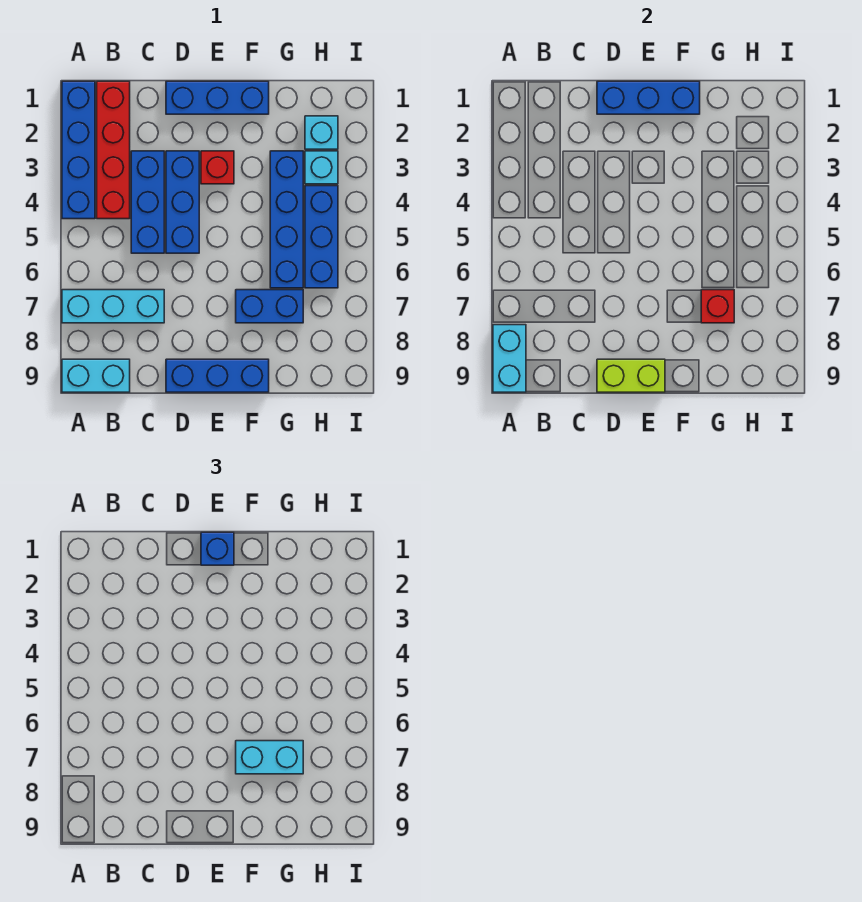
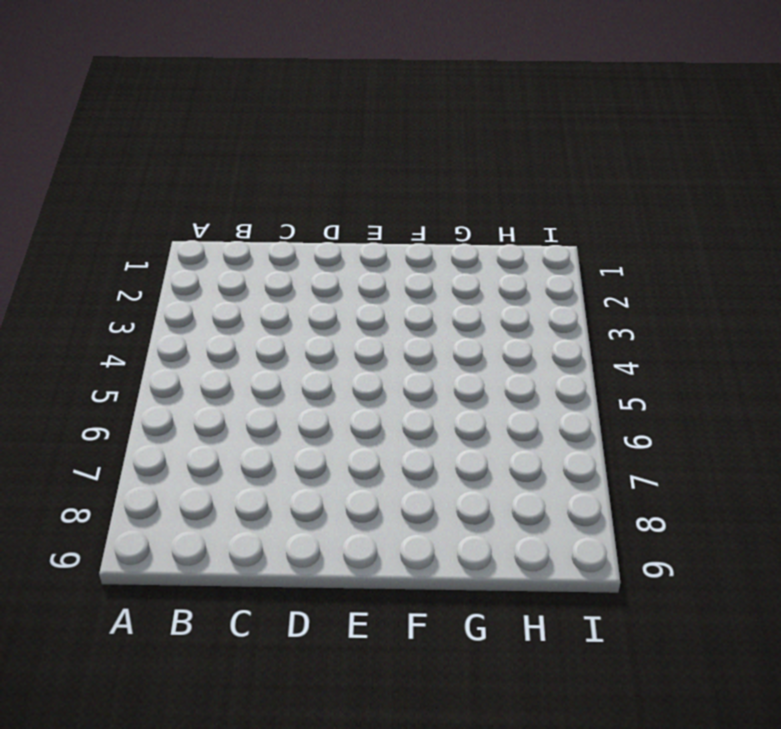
none -> blue 1x4 brick [62,81,95,219]
none -> cyan 1x3 brick [62,290,164,323]
none -> cyan 1x2 brick [62,359,130,392]

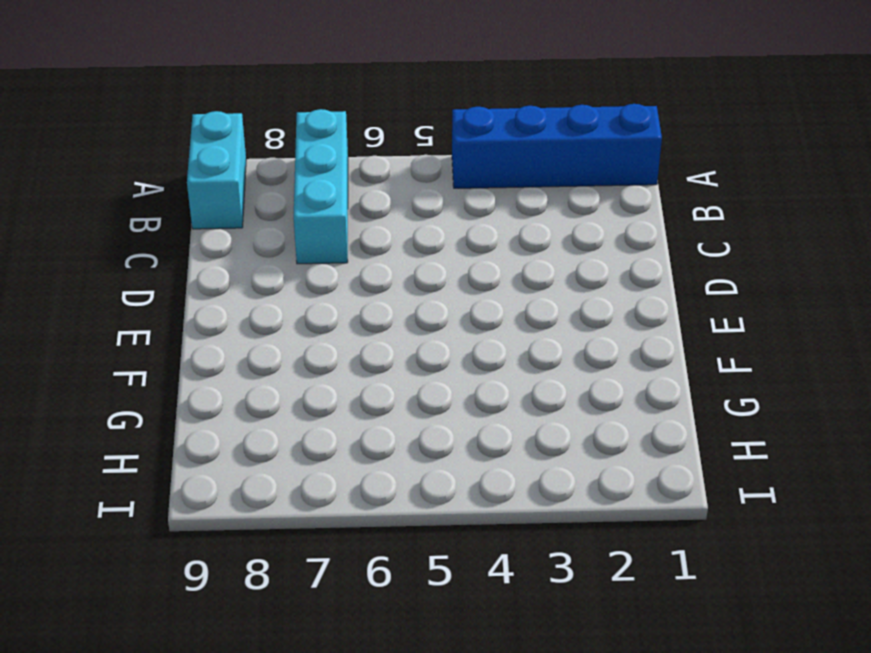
none -> red 1x4 brick [97,81,130,219]
none -> blue 1x3 brick [131,151,164,253]
none -> blue 1x3 brick [166,81,269,114]

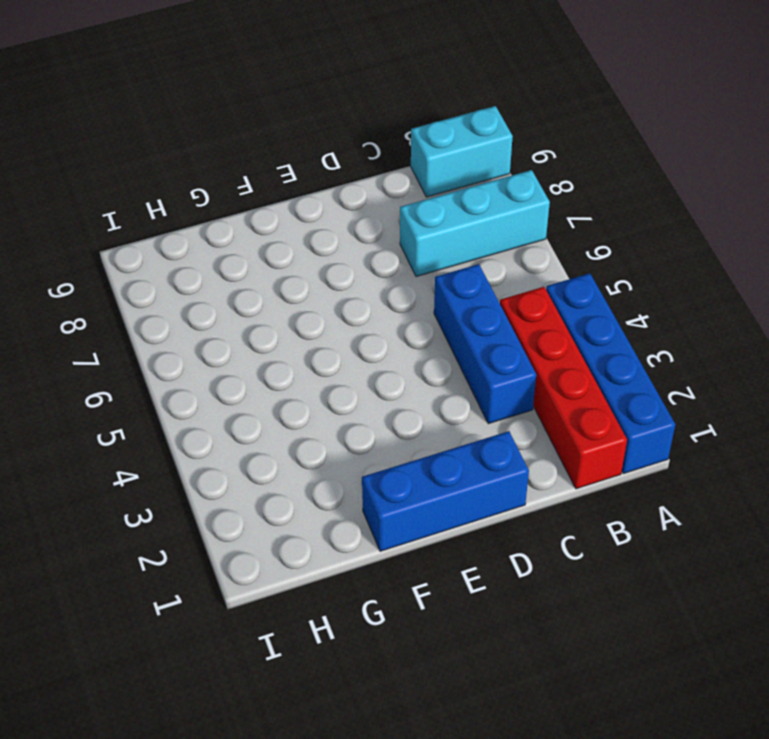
none -> blue 1x3 brick [166,151,199,253]
none -> blue 1x3 brick [166,359,269,392]
none -> red 1x1 brick [201,151,234,184]

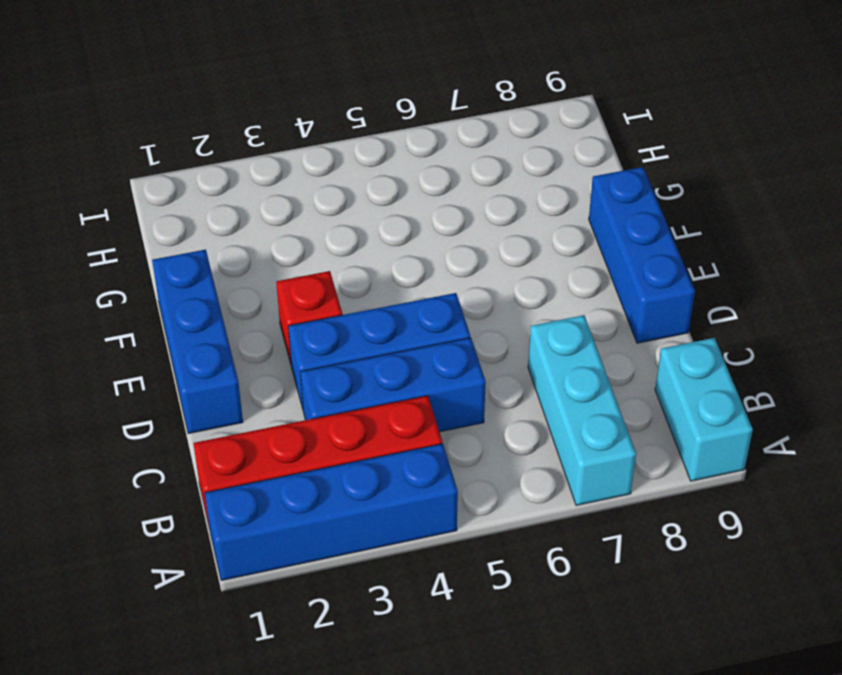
none -> blue 1x2 brick [236,290,303,323]
none -> blue 1x4 brick [270,151,303,288]
none -> cyan 1x1 brick [305,116,338,149]

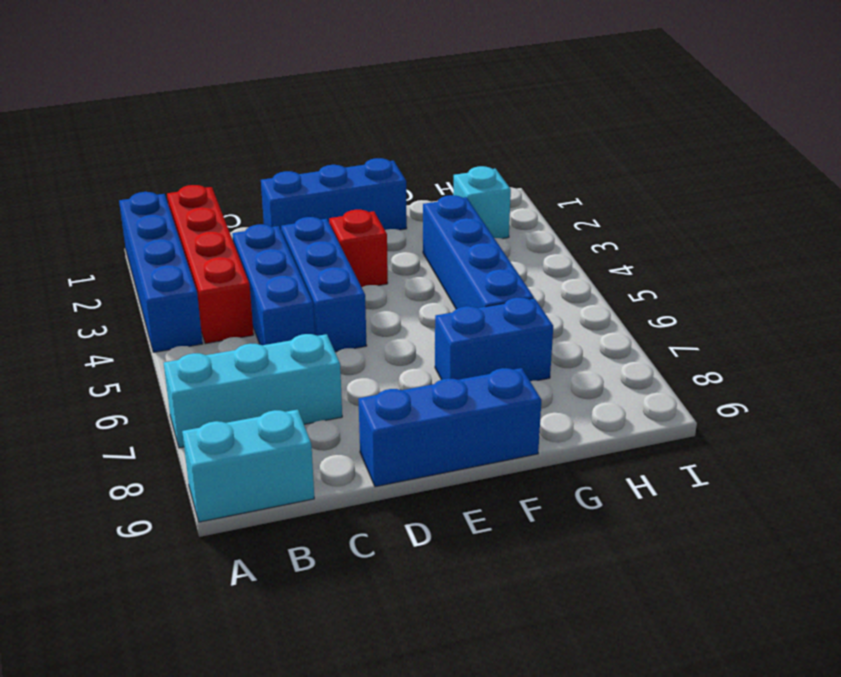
none -> cyan 1x1 brick [305,151,338,184]
none -> blue 1x3 brick [305,186,338,288]
none -> cyan 1x2 brick [493,325,526,392]

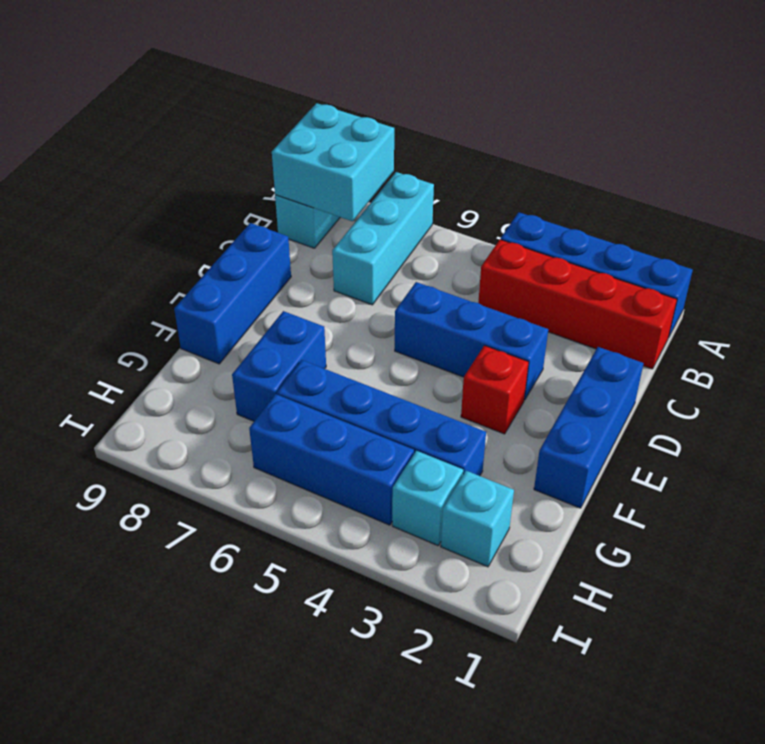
cyan 2x2 brick [272,103,394,221] -> cyan 1x2 brick [493,325,526,392]
none -> blue 1x3 brick [131,151,164,253]
none -> blue 1x3 brick [597,81,700,114]
none -> lime 1x2 brick [597,359,665,392]

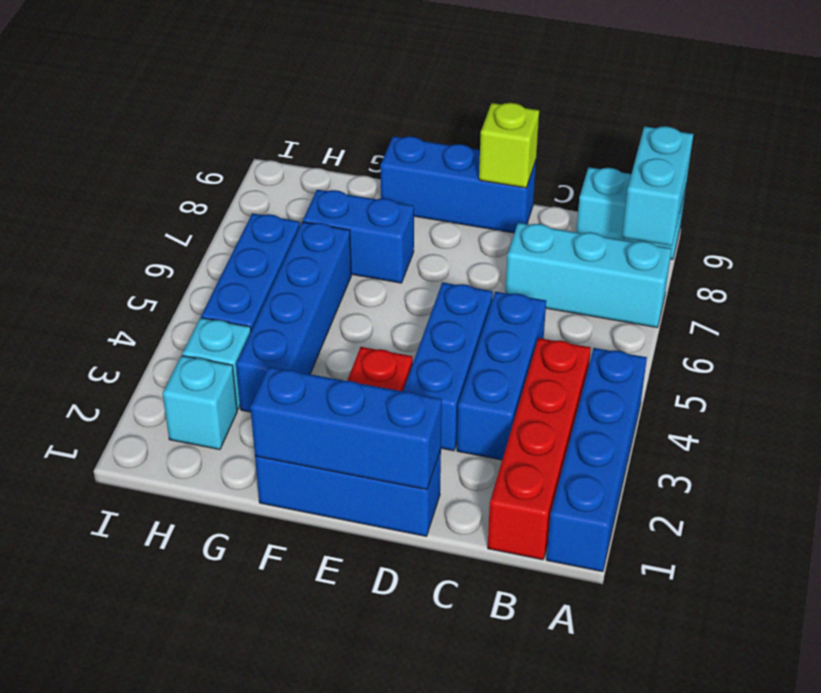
lime 1x1 brick [479,103,539,188] -> lime 1x2 brick [597,359,665,392]
none -> red 1x1 brick [701,290,734,323]
none -> blue 1x1 brick [201,532,234,565]
none -> cyan 1x2 brick [236,741,303,774]

